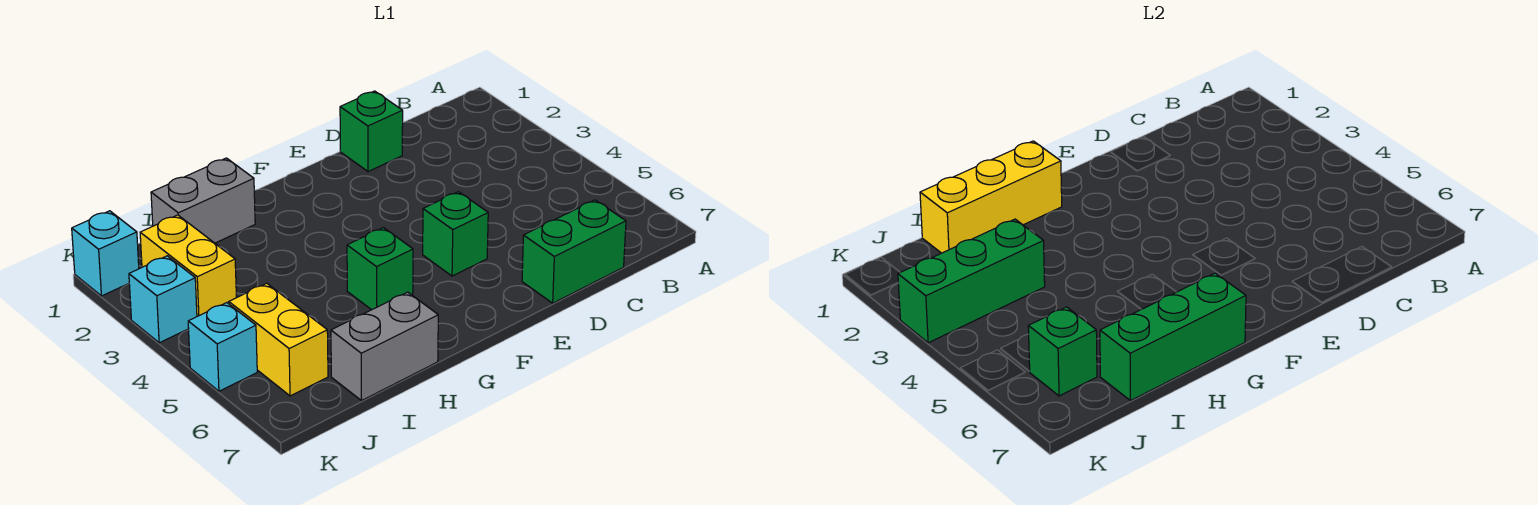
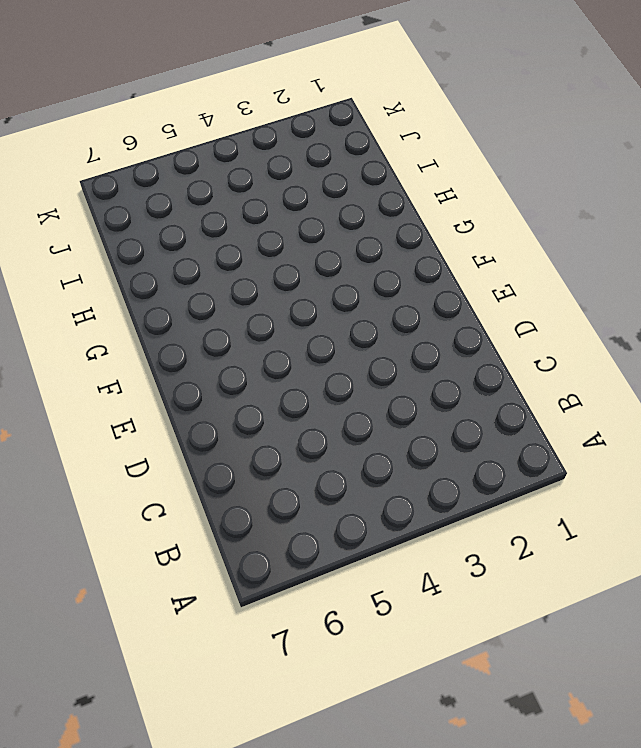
none -> green 1x2 brick [522,200,626,303]
none -> green 1x1 brick [340,91,403,172]
none -> green 1x1 brick [423,192,488,276]

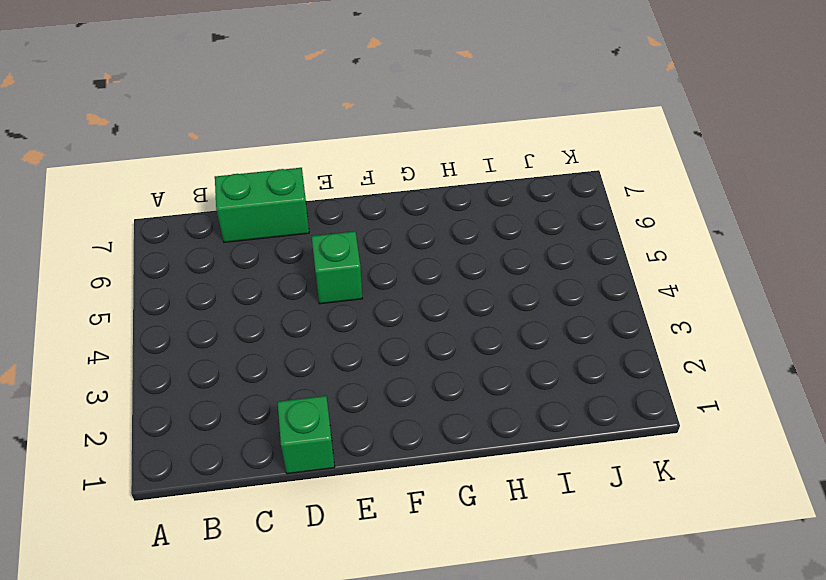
none -> green 1x1 brick [347,228,413,310]
none -> grey 1x2 brick [151,158,255,243]
none -> grey 1x2 brick [331,292,438,401]

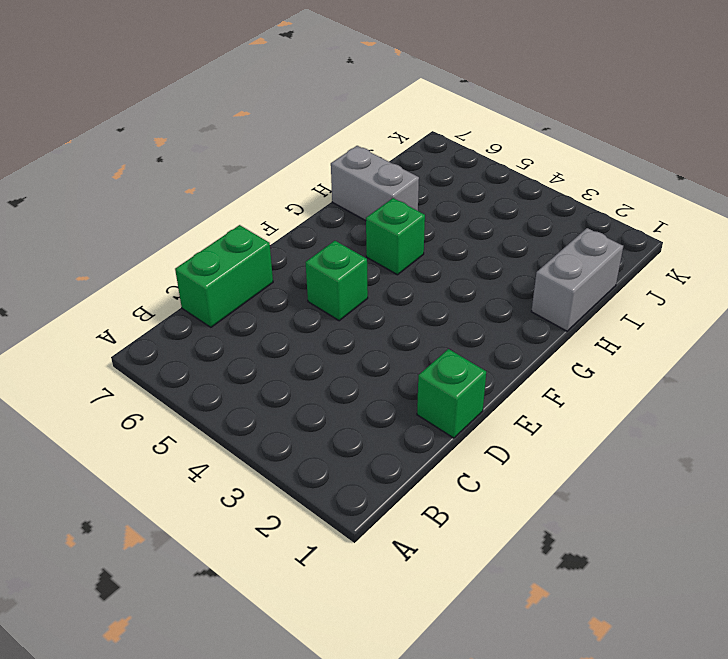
grey 1x2 brick [331,146,419,221] -> grey 1x2 brick turned to [331,292,438,401]
none -> yellow 1x2 brick [140,215,236,316]
none -> yellow 1x2 brick [229,283,328,396]
none -> cyan 1x1 brick [72,211,139,296]

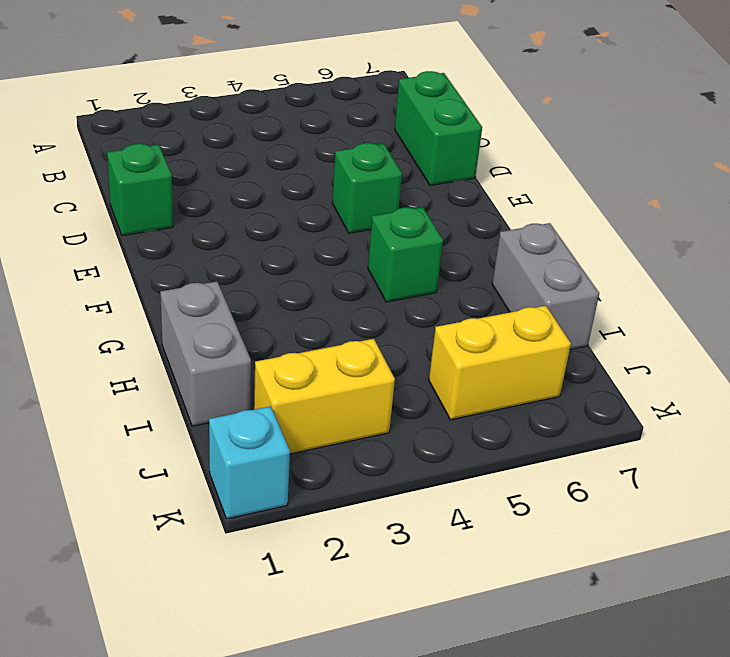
none -> cyan 1x1 brick [129,256,197,343]
none -> cyan 1x1 brick [188,303,257,391]
none -> yellow 1x3 brick [920,141,1062,253]

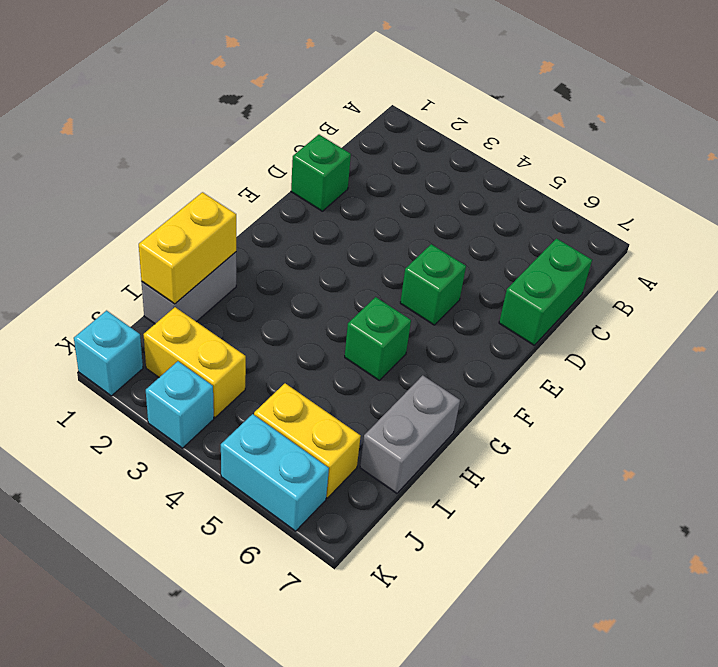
yellow 1x2 brick [139,192,236,304] -> yellow 1x3 brick [920,141,1062,253]
cyan 1x2 brick [221,414,329,531] -> cyan 1x1 brick [188,303,257,391]
none -> green 1x3 brick [1100,273,1246,401]
none -> green 1x3 brick [898,219,1045,343]
none -> green 1x1 brick [1028,307,1097,396]

